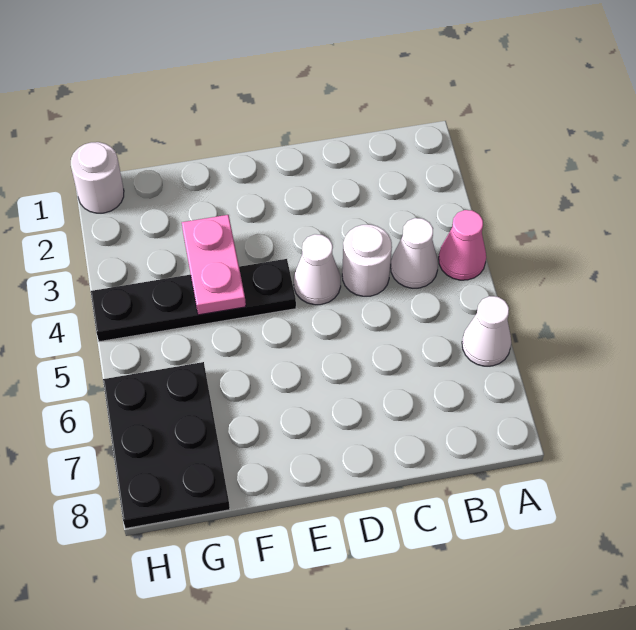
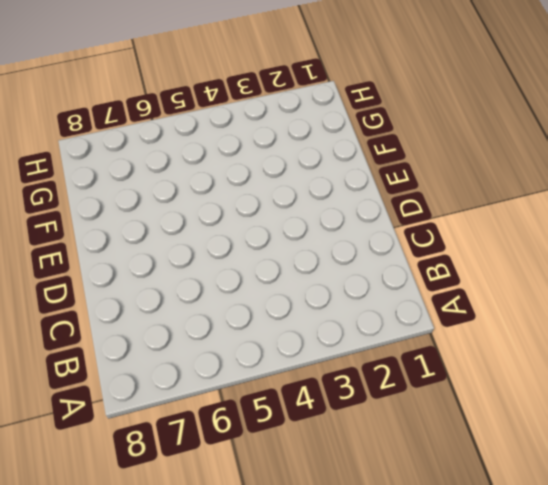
none -> pink 1x1 cone [439,210,486,280]
none -> white 1x1 cone [462,296,511,366]

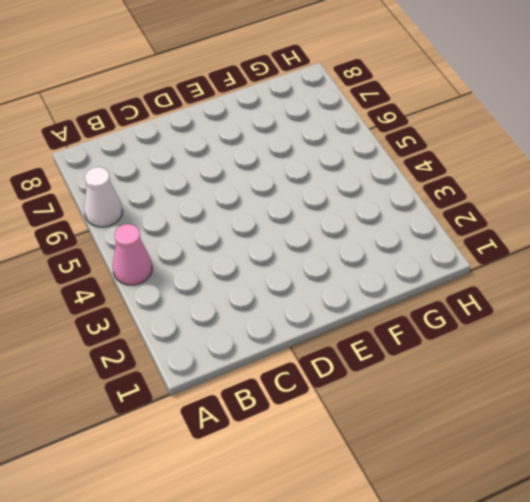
none -> white 1x1 cone [391,218,438,288]
none -> white 1x1 round brick [342,225,392,296]

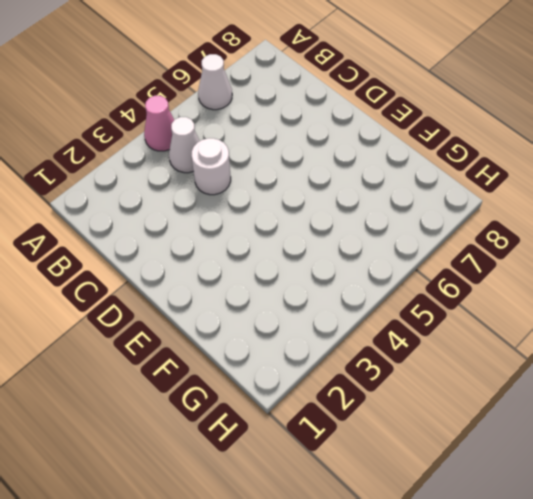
none -> white 1x1 cone [294,234,341,305]
none -> black 1x4 plate [91,259,296,342]

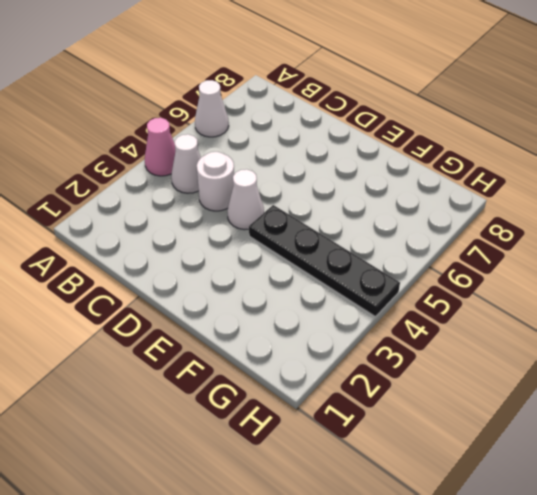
none -> black 2x3 plate [103,362,230,528]
none -> white 1x1 round brick [71,142,124,213]

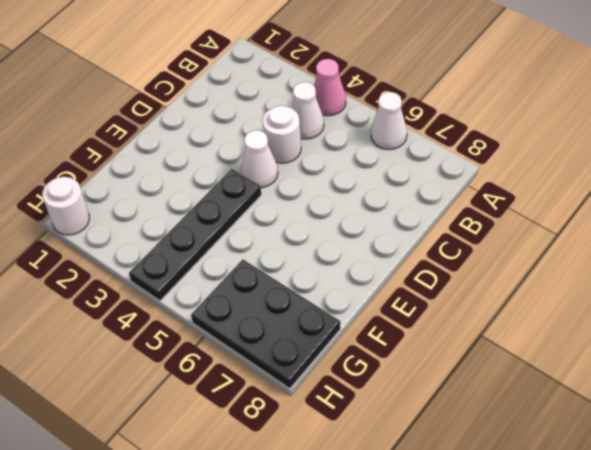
none -> pink 1x2 plate [182,215,246,315]

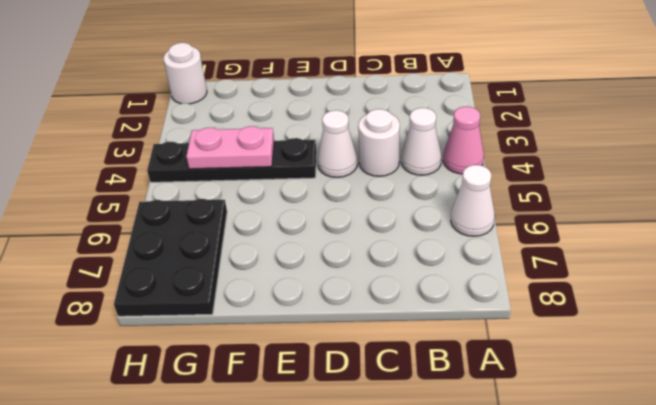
pink 1x2 plate [186,126,274,169] -> pink 1x2 plate turned to [182,215,246,315]

